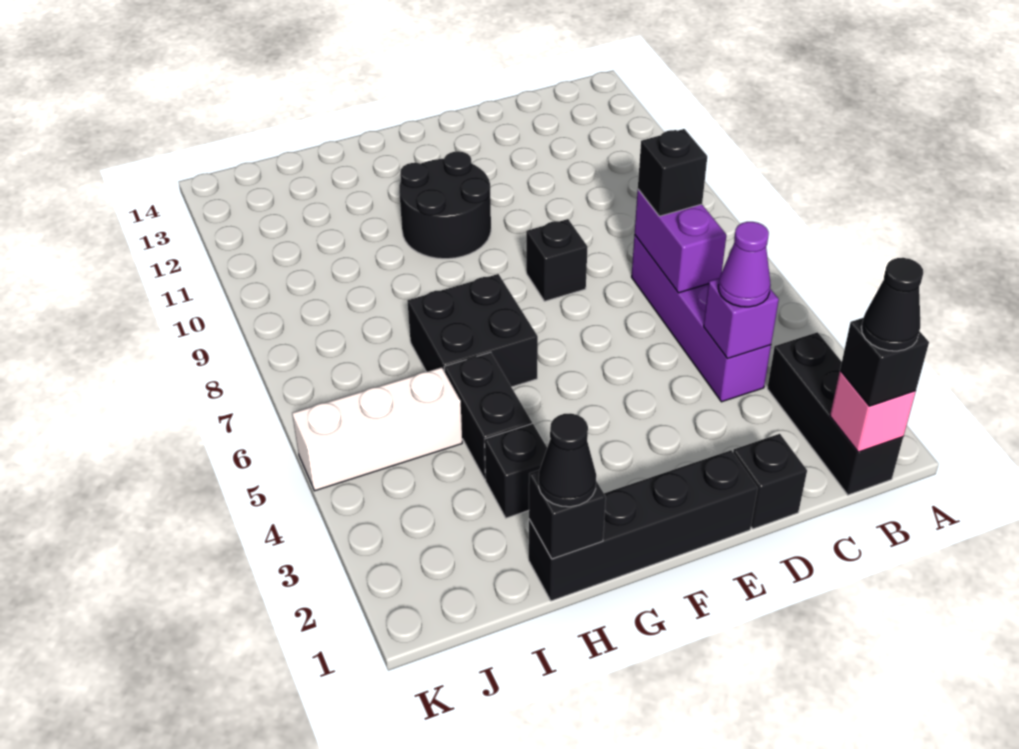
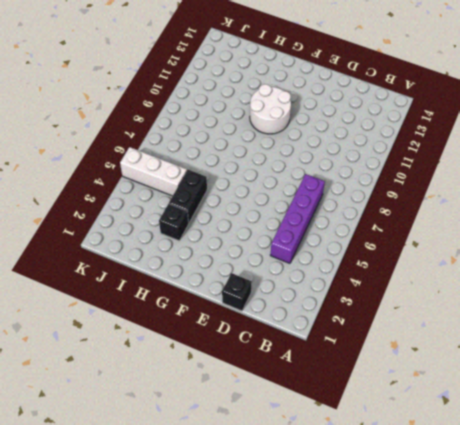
white 2x2 round brick [250,84,291,134] -> black 2x2 round brick [399,151,491,259]
none -> black 1x3 brick [767,332,903,495]
none -> black 1x4 brick [529,450,758,601]
none -> black 1x1 brick [526,219,587,301]

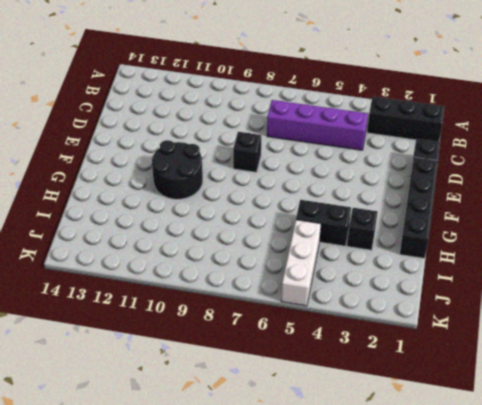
none -> black 2x2 brick [407,274,538,387]
none -> pink 1x1 brick [830,371,916,452]
none -> purple 1x1 brick [704,278,779,359]

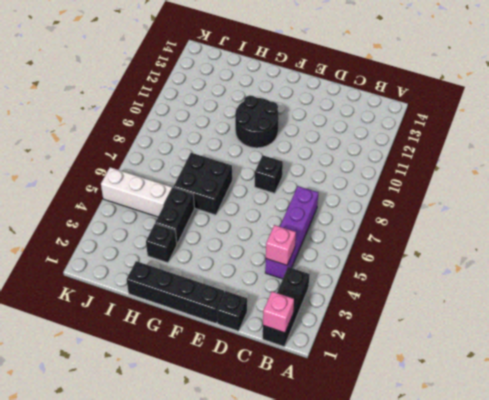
pink 1x1 brick [266,225,296,265] -> purple 1x1 brick [704,278,779,359]
none -> purple 1x2 brick [635,190,726,293]
none -> black 1x1 brick [529,470,606,559]
none -> black 1x1 brick [840,318,929,406]

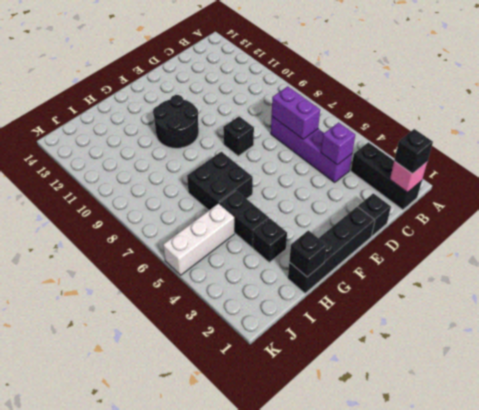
none -> purple 1x1 cone [718,222,771,307]
none -> black 1x1 brick [638,129,707,216]
none -> black 1x1 cone [539,413,596,507]

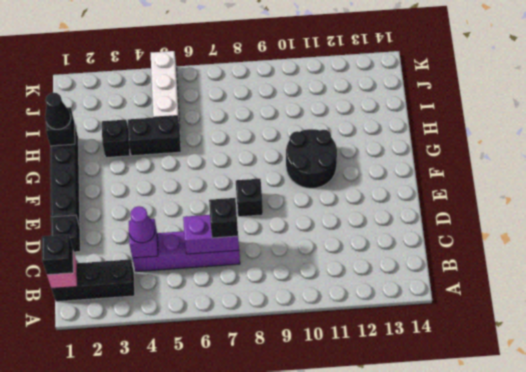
none -> black 2x2 brick [407,274,538,387]
none -> black 1x1 cone [861,258,923,351]

